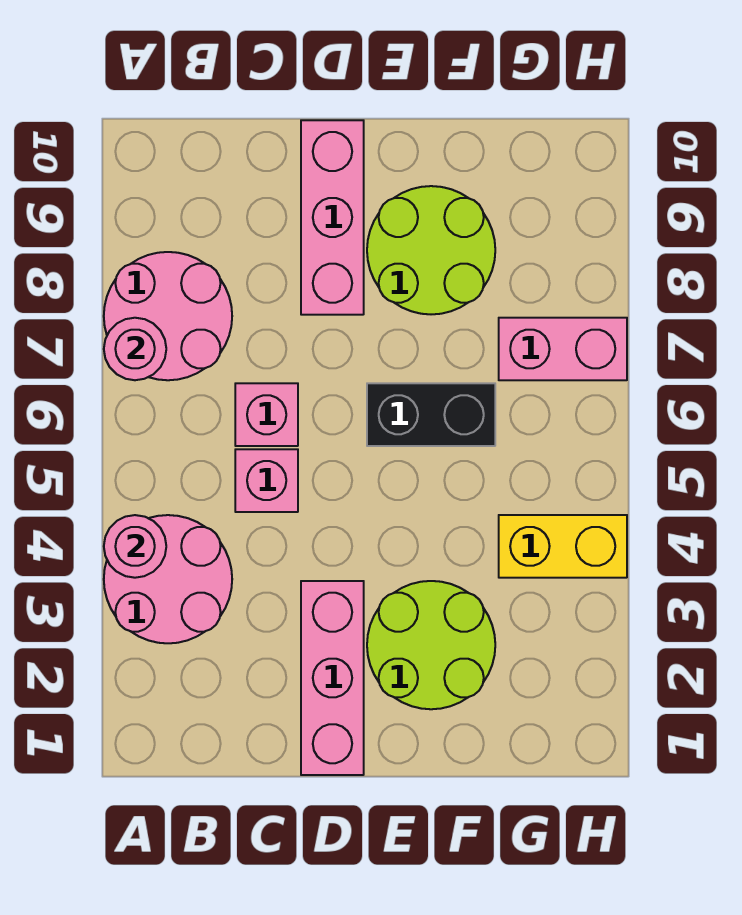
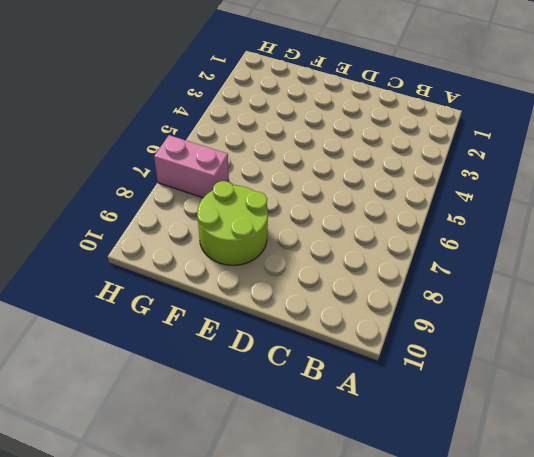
none -> pink 2x2 round brick [104,515,232,643]
none -> pink 2x2 round brick [104,252,232,380]
none -> pink 1x1 brick [235,449,298,512]

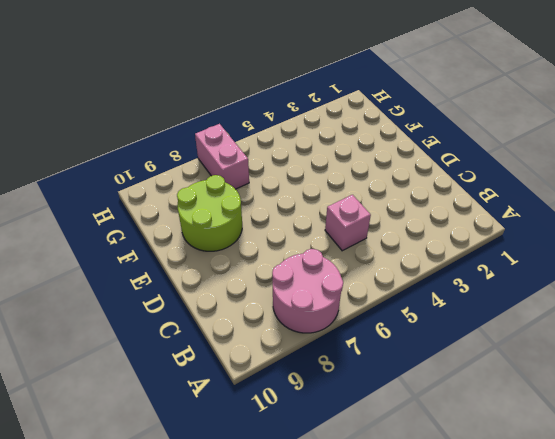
none -> pink 2x2 round brick [104,515,232,643]
none -> pink 1x1 brick [235,383,298,446]
none -> pink 1x3 brick [301,581,364,775]

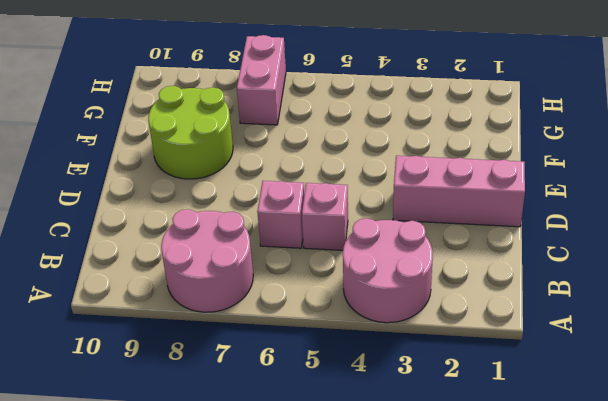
none -> pink 1x3 brick [301,120,364,315]
none -> lime 2x2 round brick [367,581,495,709]
none -> black 1x2 brick [367,383,495,446]

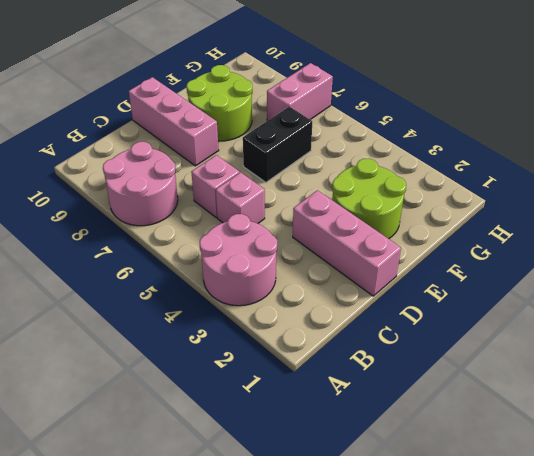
none -> yellow 1x2 brick [499,515,627,578]
none -> pink 1x1 round brick [104,515,166,578]
none -> pink 1x1 round brick [104,318,166,380]

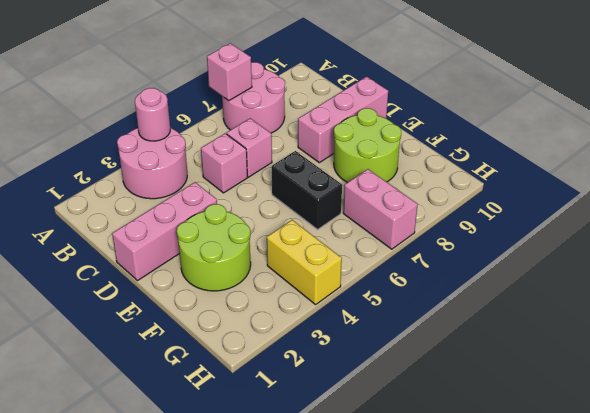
pink 1x1 brick [207,43,252,101] -> pink 1x1 round brick [104,318,166,380]

